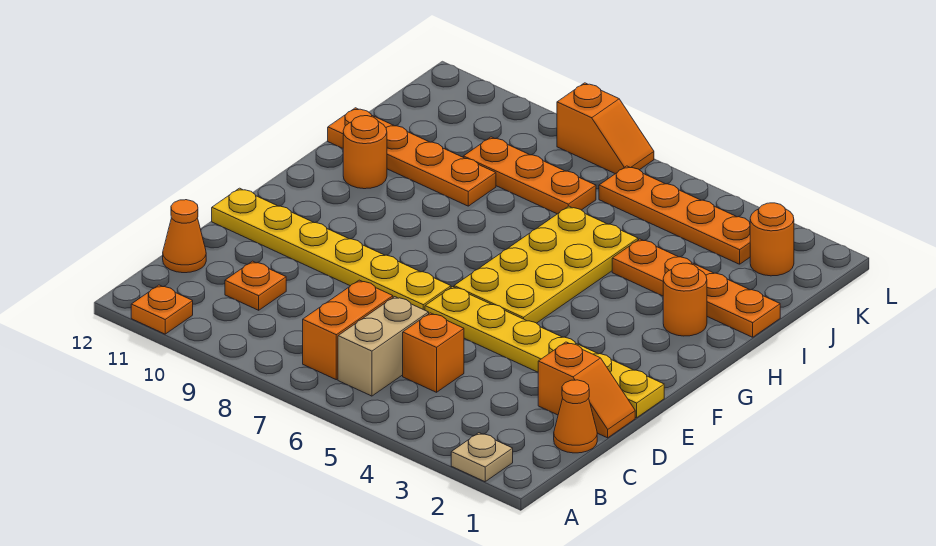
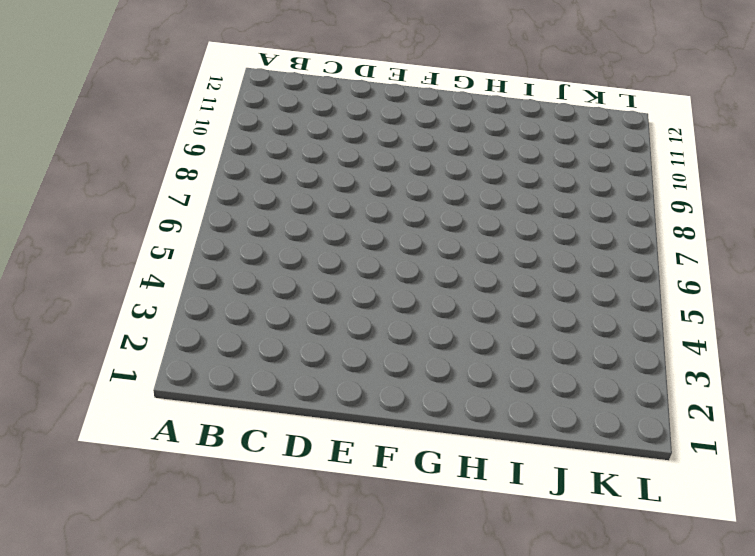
none -> tan 1x1 plate [451,433,513,482]
none -> orange 1x1 plate [131,285,193,334]
none -> tan 1x2 brick [338,297,429,396]

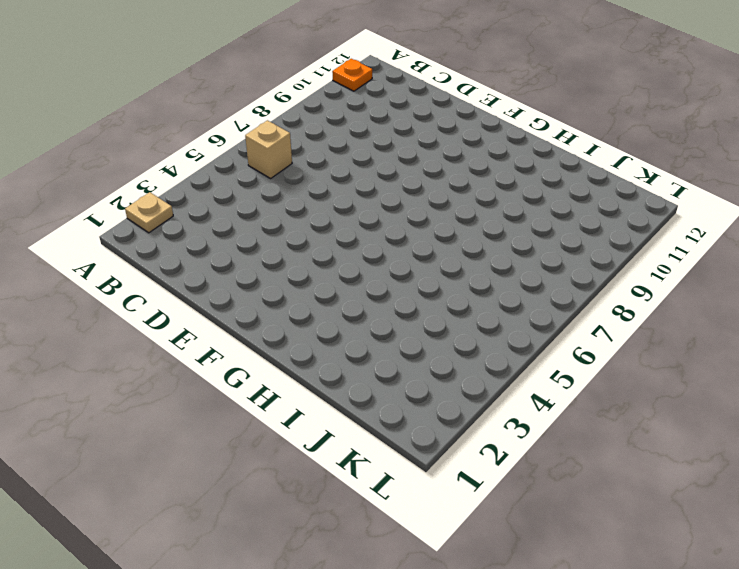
tan 1x1 brick [245,120,292,178] -> tan 1x2 brick [338,297,429,396]
none -> orange 1x2 brick [303,280,393,380]
none -> orange 1x1 cone [554,380,597,453]
none -> orange 1x1 brick [403,313,464,392]

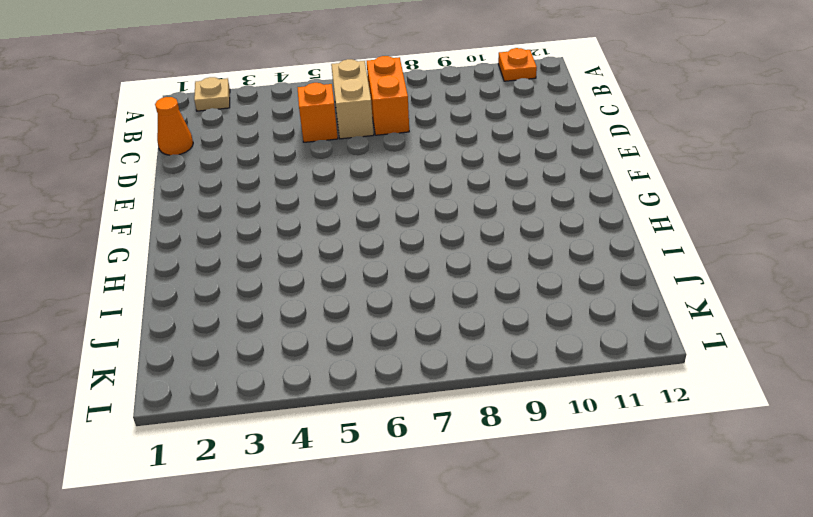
none -> orange 1x1 plate [225,261,286,310]
none -> orange 1x1 cone [163,200,206,273]
none -> orange 1x2 slope [538,342,635,438]

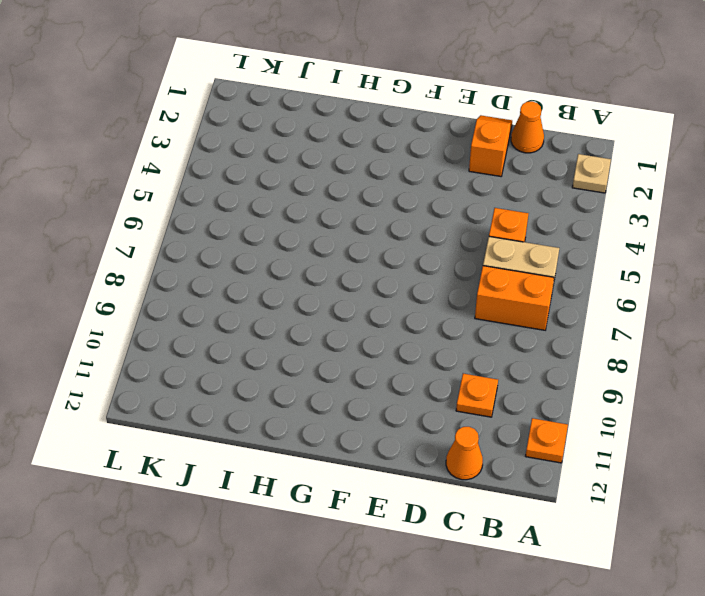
none -> yellow 1x6 plate [425,287,664,418]
none -> yellow 1x6 plate [212,188,451,310]
none -> yellow 2x4 plate [454,206,638,323]

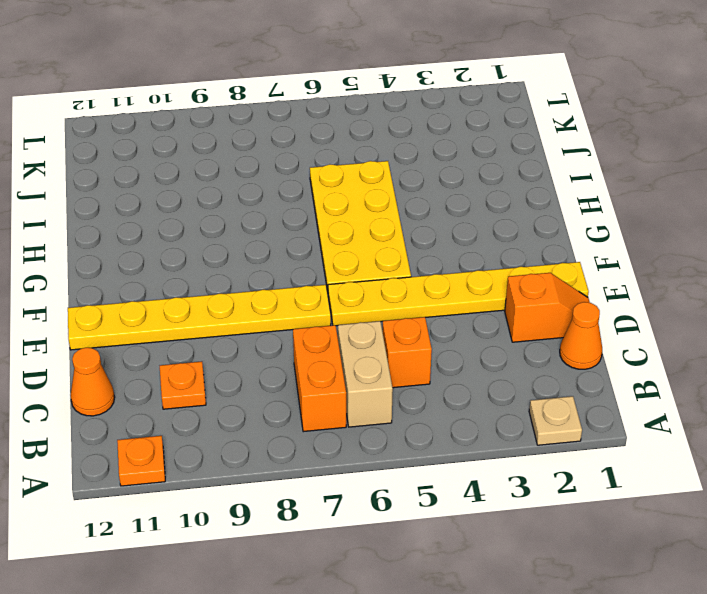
none -> orange 1x1 round brick [663,263,707,336]
none -> orange 1x1 round brick [343,116,387,189]
none -> orange 1x4 plate [612,239,780,337]

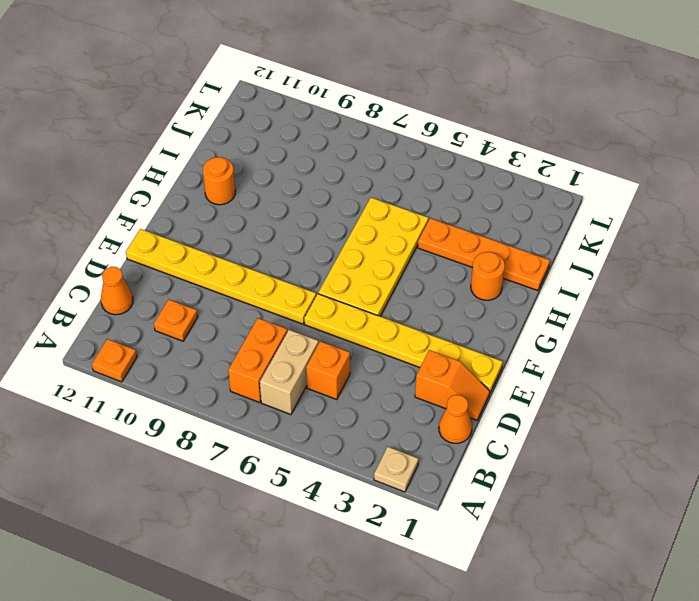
none -> orange 1x4 plate [328,108,496,206]
none -> orange 1x3 plate [463,137,596,214]
none -> orange 1x1 round brick [750,203,794,276]

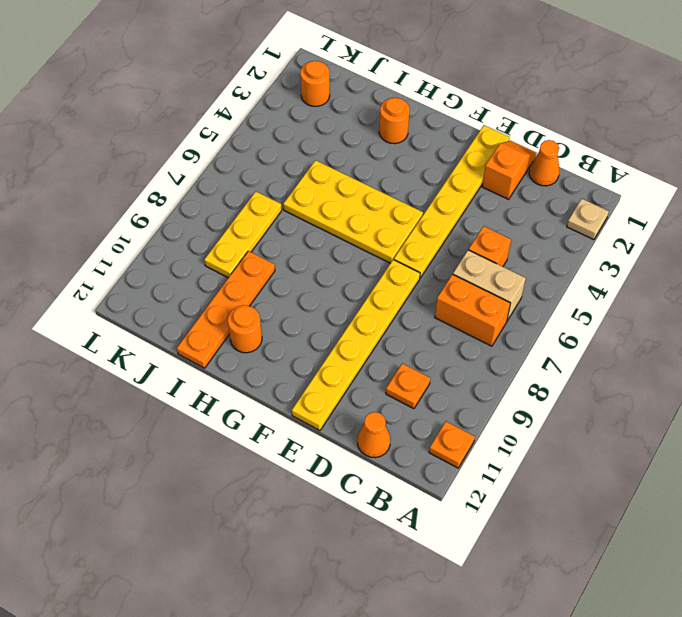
yellow 1x3 plate [204,192,282,278] -> orange 1x3 plate [463,137,596,214]
none -> orange 1x4 plate [612,239,780,337]
none -> orange 1x4 plate [599,166,750,264]
none -> orange 1x2 slope [557,83,654,174]

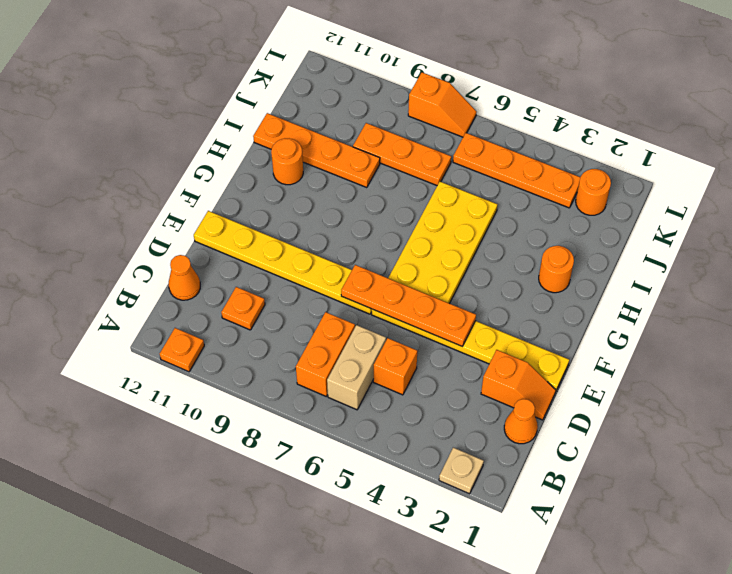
orange 1x4 plate [341,265,476,346] -> orange 1x4 plate moved to [612,239,780,337]

